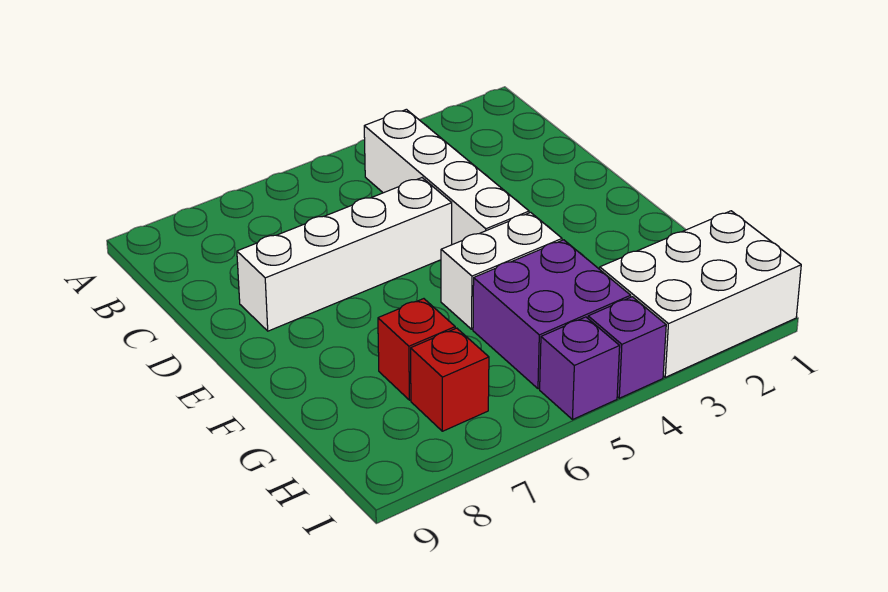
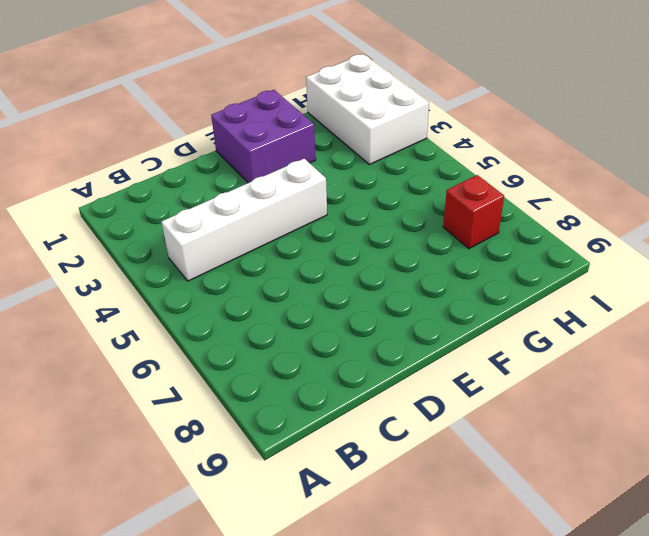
purple 2x2 brick [211,90,316,183] -> purple 2x2 brick moved to [473,240,631,389]
none -> white 1x4 brick [237,178,452,331]
none -> white 1x2 brick [441,212,562,329]

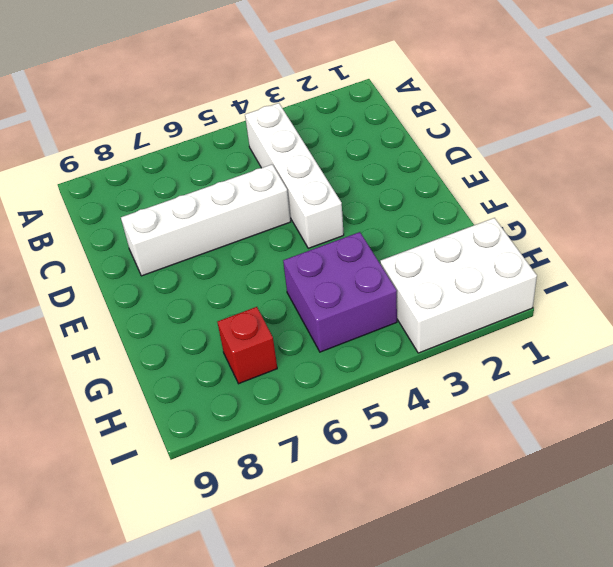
none -> white 1x2 brick [441,212,562,329]
none -> red 1x1 brick [378,299,455,400]

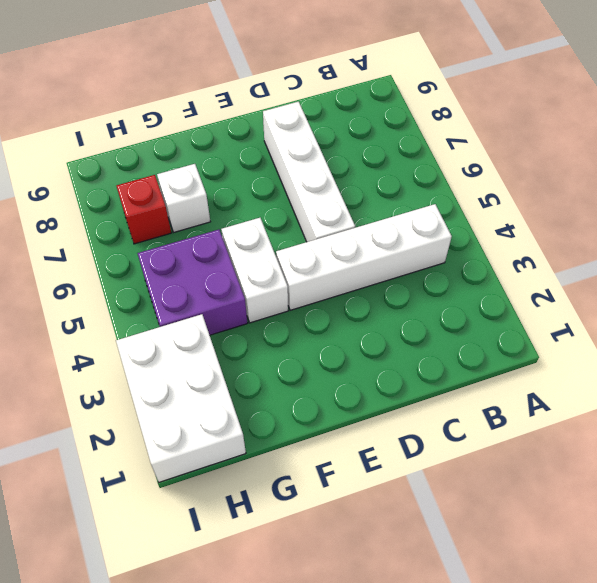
white 1x1 brick [157,164,210,232] -> red 1x1 brick [378,299,455,400]
none -> purple 1x1 brick [588,297,666,398]
none -> purple 1x1 brick [540,317,620,420]

